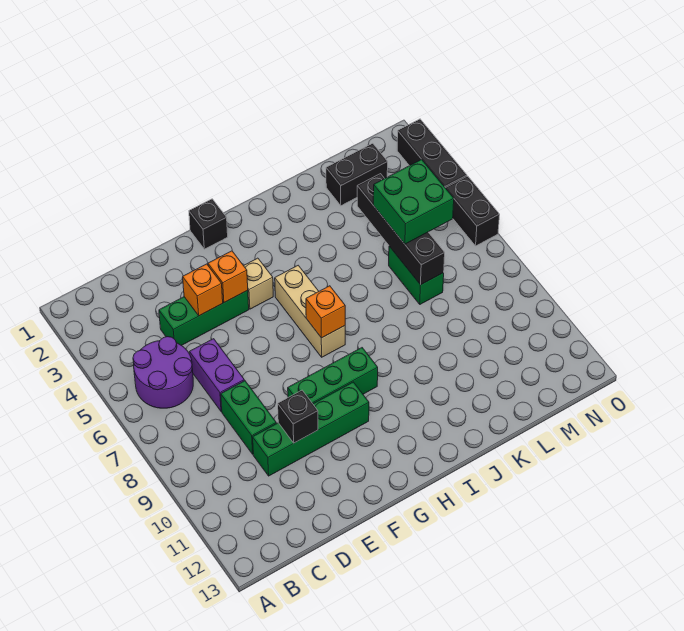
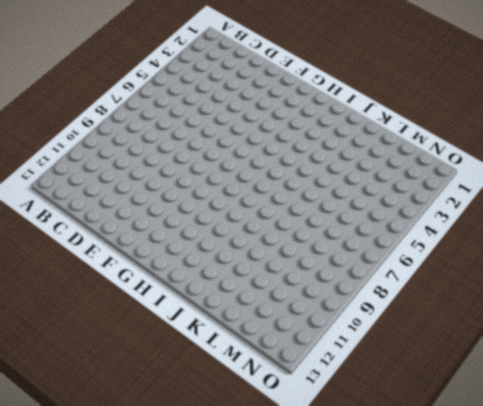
none -> purple 2x2 round brick [133,337,193,408]
none -> green 1x3 brick [159,290,249,346]
none -> purple 1x2 brick [190,339,244,412]

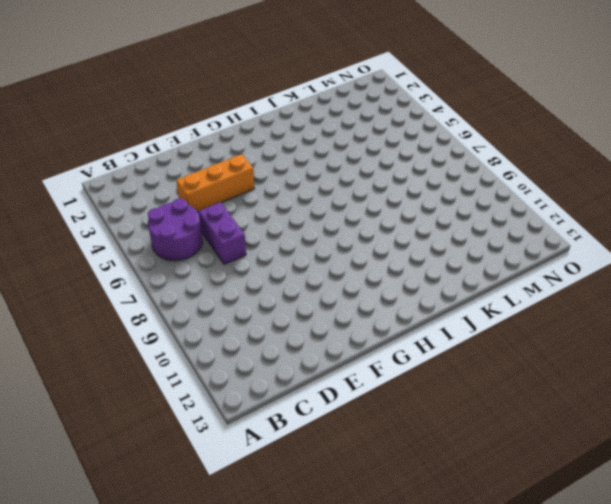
orange 1x3 brick [176,154,255,212] -> green 1x3 brick [159,290,249,346]
none -> green 1x2 brick [221,381,276,454]
none -> green 1x4 brick [253,382,369,476]
none -> green 1x3 brick [288,348,378,404]

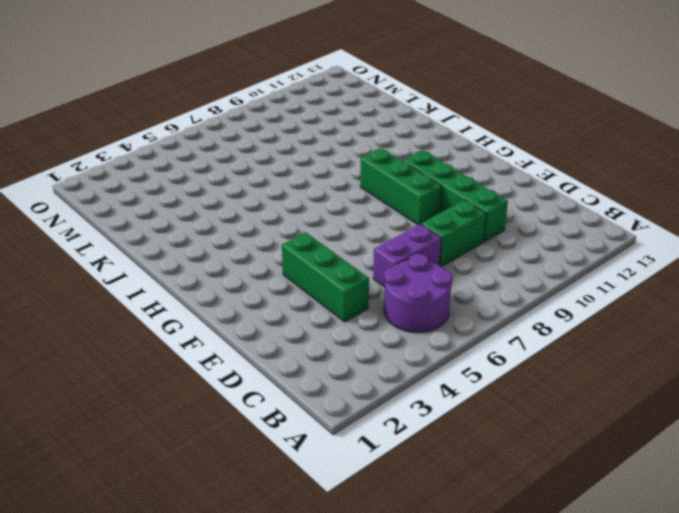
none -> black 1x1 brick [189,199,228,249]
none -> tan 1x1 brick [244,258,273,309]
none -> tan 1x3 brick [275,265,345,357]

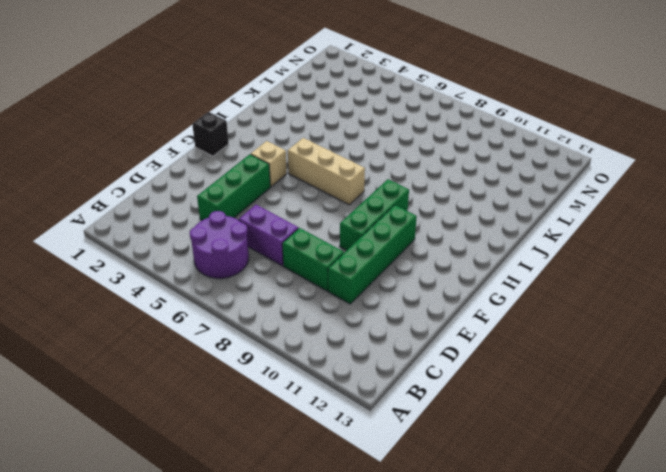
none -> black 1x2 brick [326,143,388,206]
none -> green 1x2 brick [389,246,444,304]
none -> black 1x3 brick [397,119,467,188]

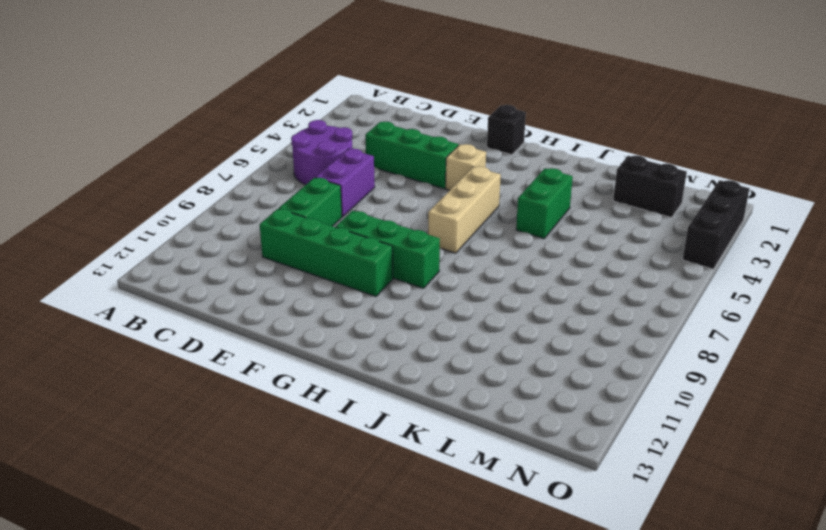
green 1x2 brick [516,168,573,239] -> green 1x2 brick moved to [389,246,444,304]
none -> black 1x2 brick [446,176,500,246]
none -> orange 1x1 brick [183,264,223,316]
none -> black 1x1 brick [278,390,318,443]

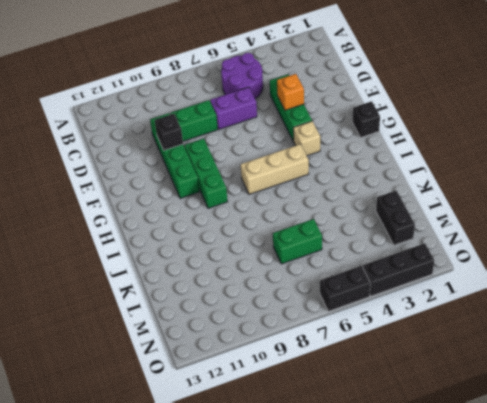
none -> orange 1x1 brick [208,251,248,302]
none -> orange 1x1 brick [306,286,345,338]
none -> black 1x4 brick [357,174,445,285]

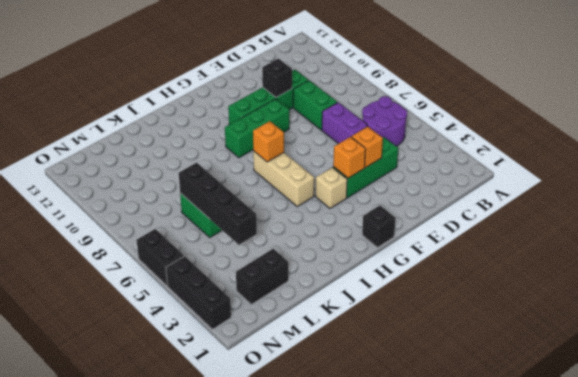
none -> green 2x2 brick [373,159,454,244]

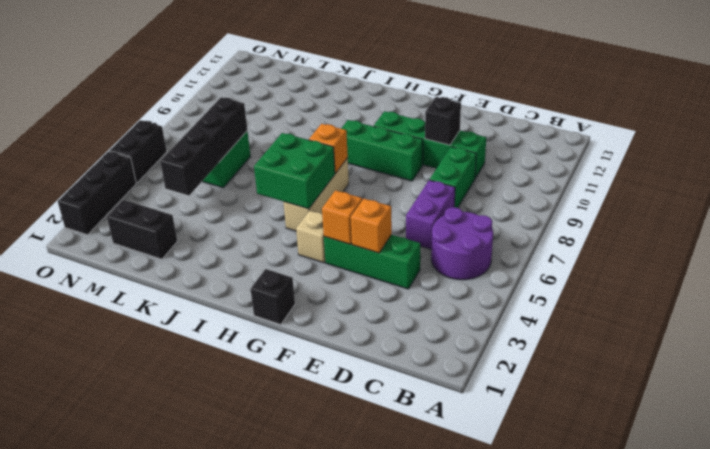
green 2x2 brick [254,133,335,209] -> green 2x2 brick moved to [373,159,454,244]

